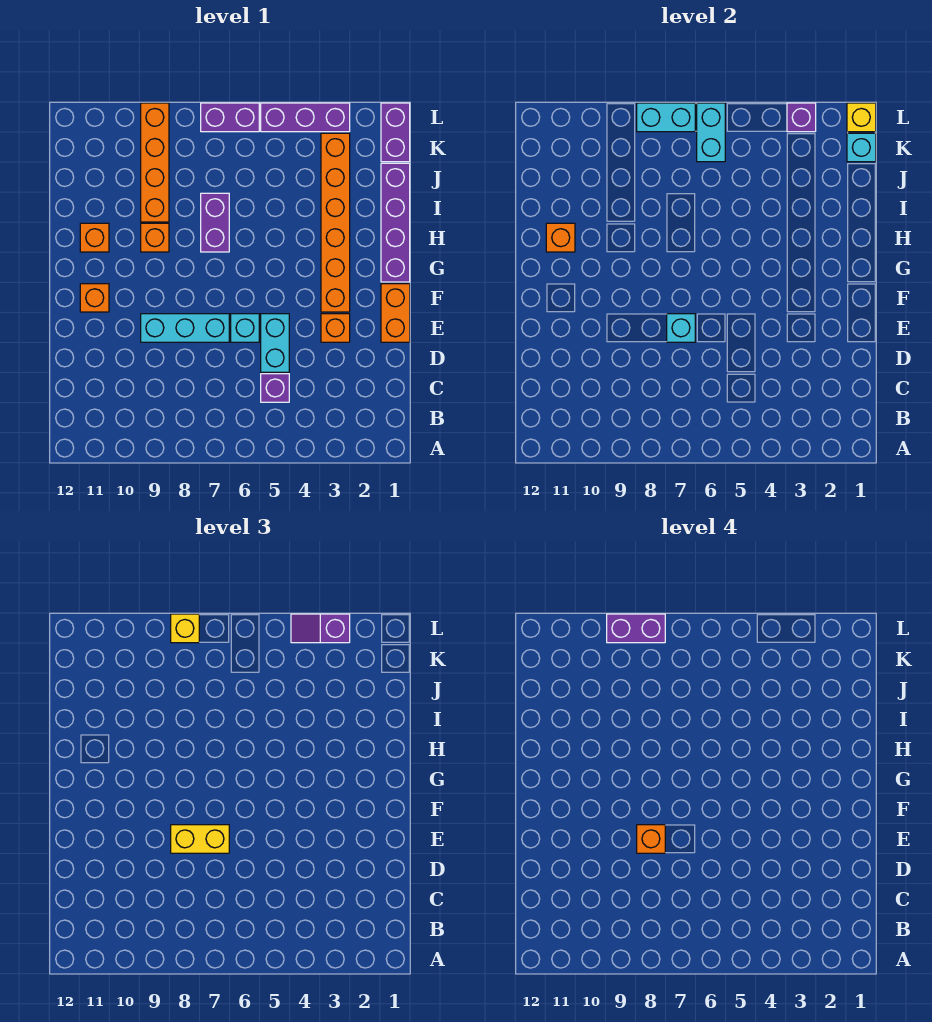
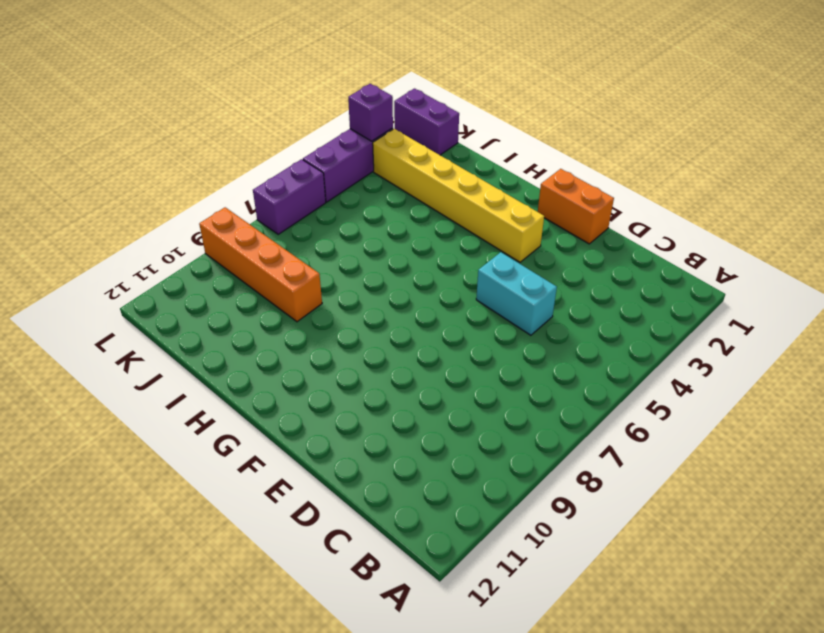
yellow 1x6 brick [373,129,544,262] -> orange 1x6 brick [321,133,350,312]
none -> purple 1x1 brick [261,374,289,402]
none -> orange 1x1 brick [321,314,350,342]
none -> cyan 1x1 brick [231,314,259,342]

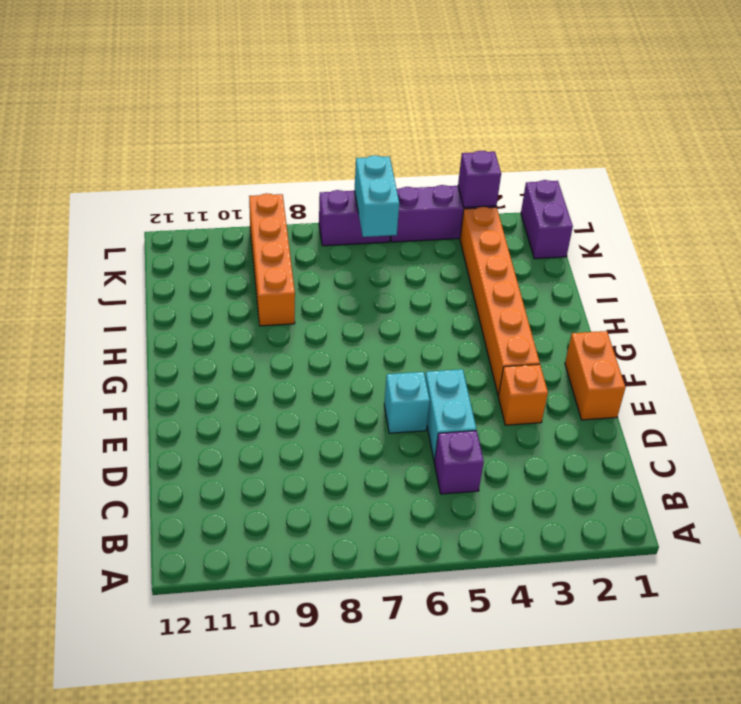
none -> cyan 1x3 brick [141,314,229,342]
none -> orange 1x1 brick [80,284,109,312]
none -> purple 1x4 brick [381,163,410,282]

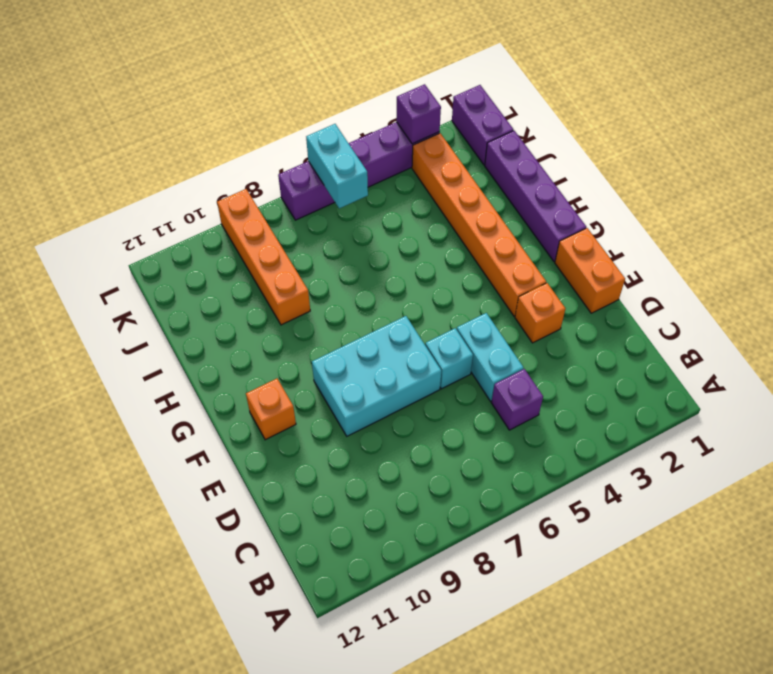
cyan 2x3 brick [312,316,441,436] -> cyan 1x3 brick [141,314,229,342]
none -> purple 1x2 brick [201,193,229,252]
none -> orange 1x1 brick [141,223,169,252]
none -> orange 1x1 brick [80,223,109,252]

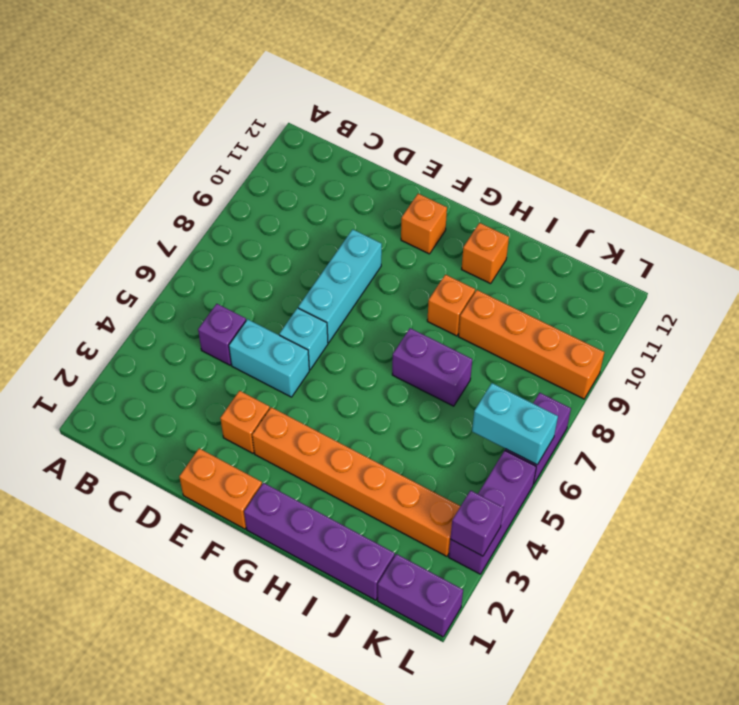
none -> cyan 1x1 brick [667,314,695,342]
none -> orange 1x1 brick [546,223,575,252]
none -> cyan 1x1 brick [847,133,876,162]

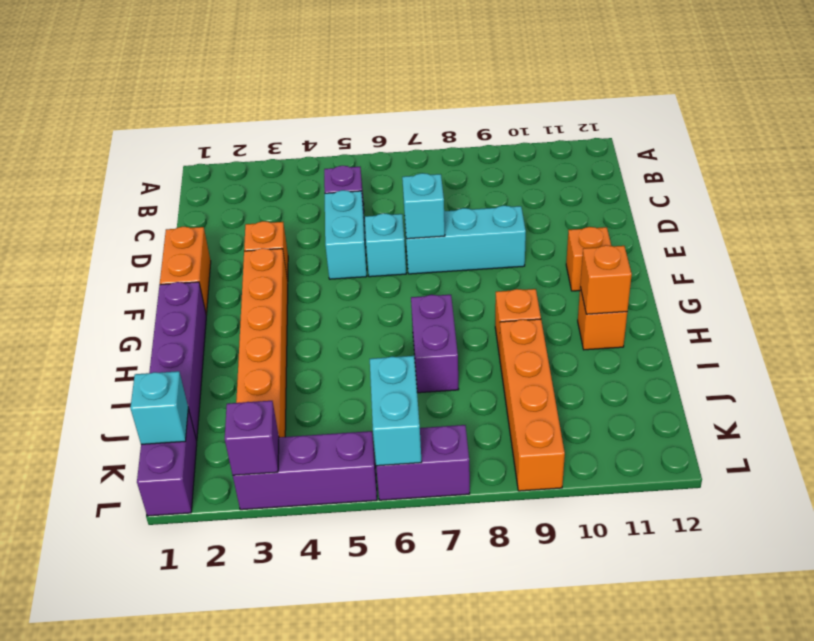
none -> yellow 1x1 brick [847,103,876,132]
none -> cyan 1x2 brick [637,103,695,132]
none -> yellow 1x2 brick [171,825,229,853]

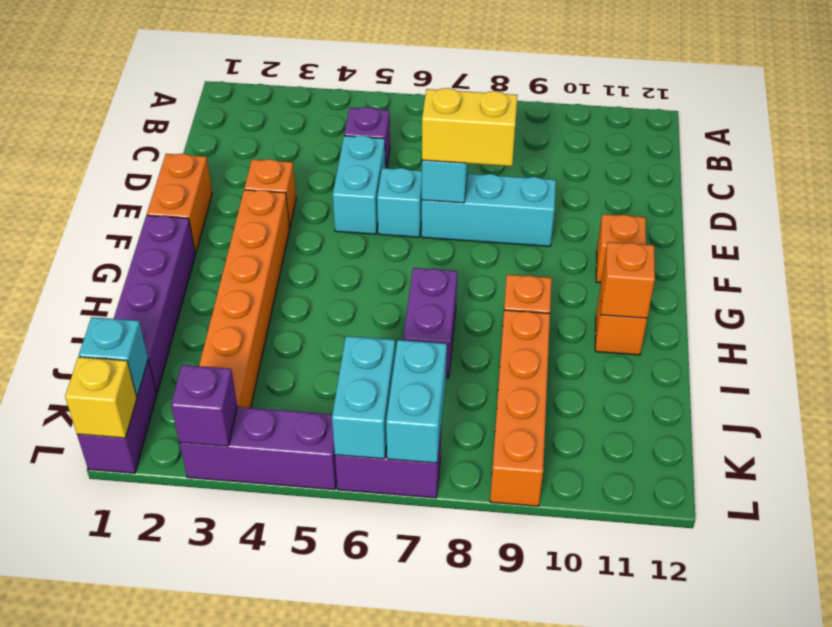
cyan 1x2 brick [386,340,447,463] -> cyan 1x2 brick turned to [637,103,695,132]
none -> purple 1x2 slope [291,614,350,643]
none -> yellow 1x1 brick [171,614,199,643]
none -> orange 1x1 brick [637,825,665,853]

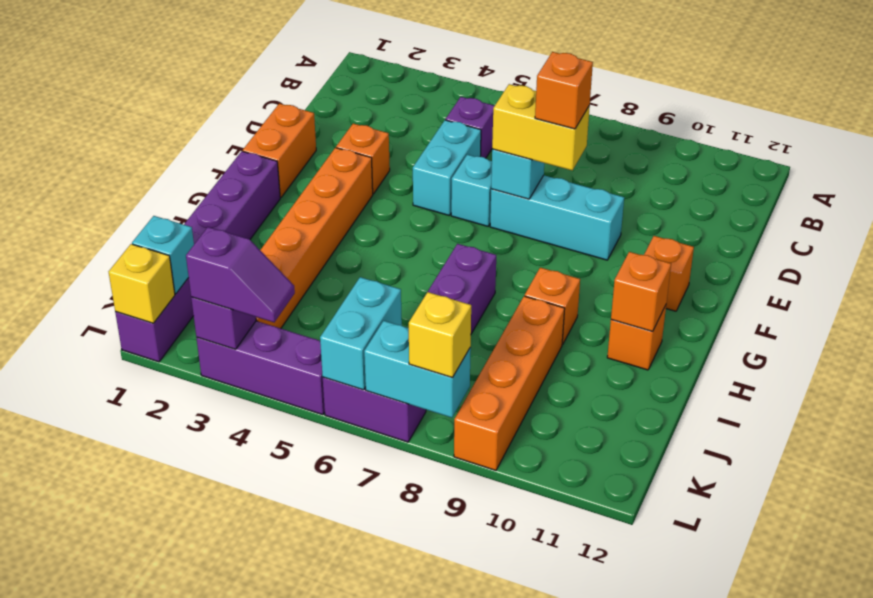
none -> purple 1x2 brick [607,614,665,643]

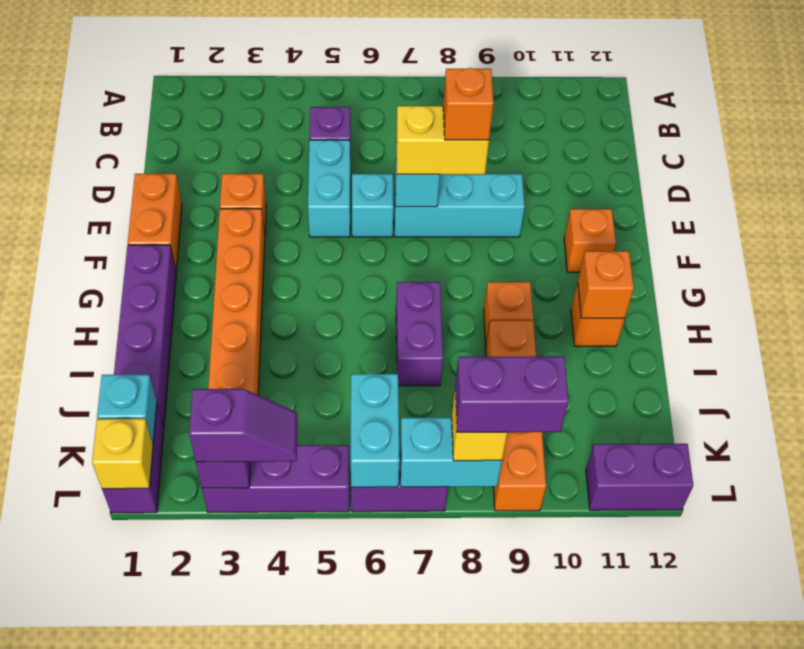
purple 1x2 brick [586,444,693,510] -> none

